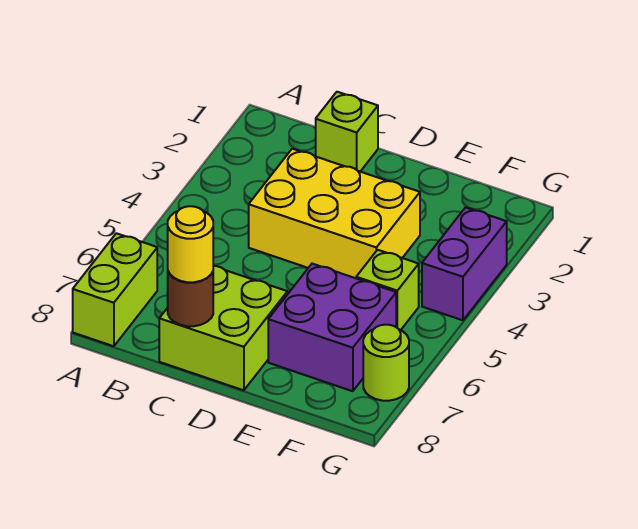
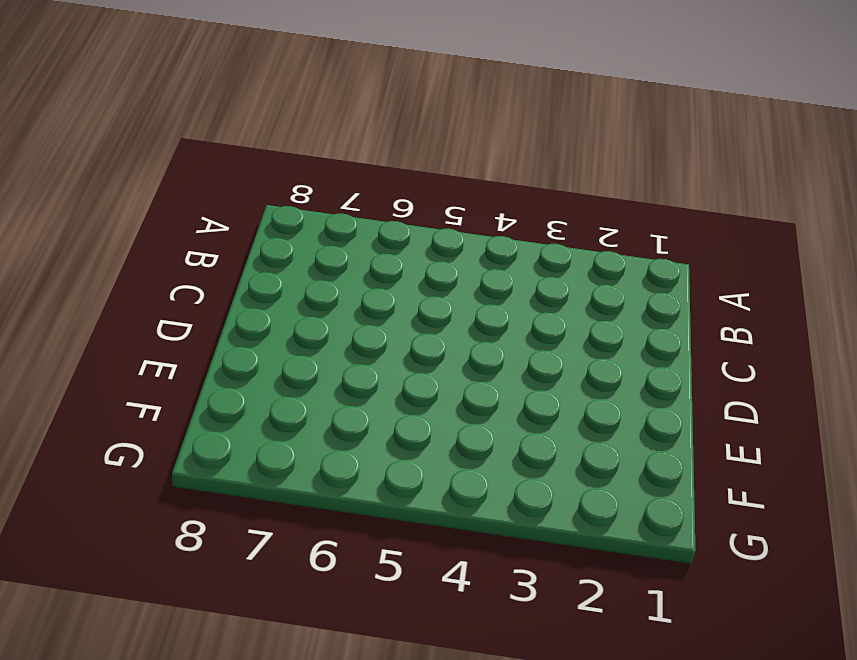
none -> lime 1x2 brick [73,233,157,346]
none -> lime 1x1 brick [316,92,378,171]

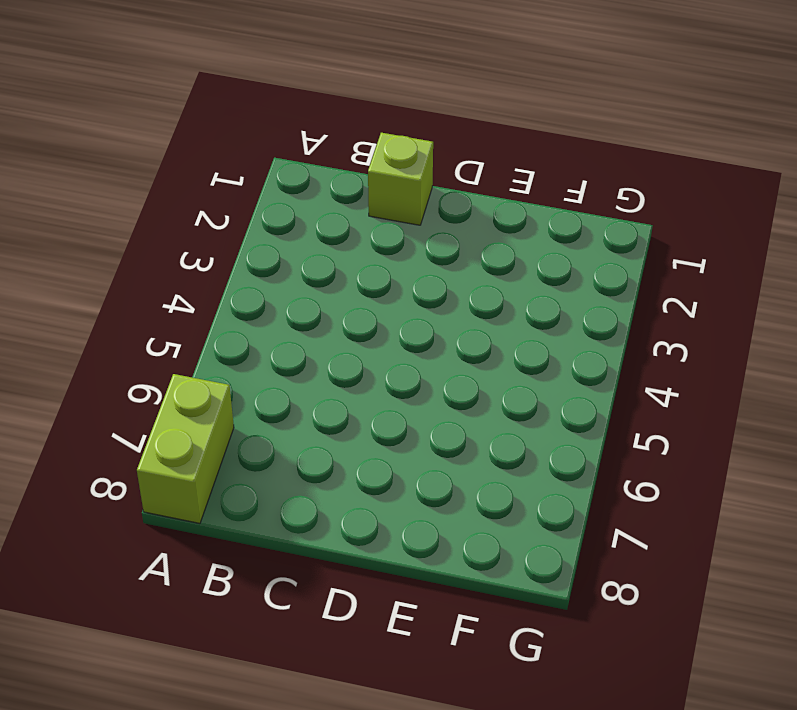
none -> yellow 2x3 brick [249,149,420,278]
none -> lime 2x2 brick [159,266,287,390]

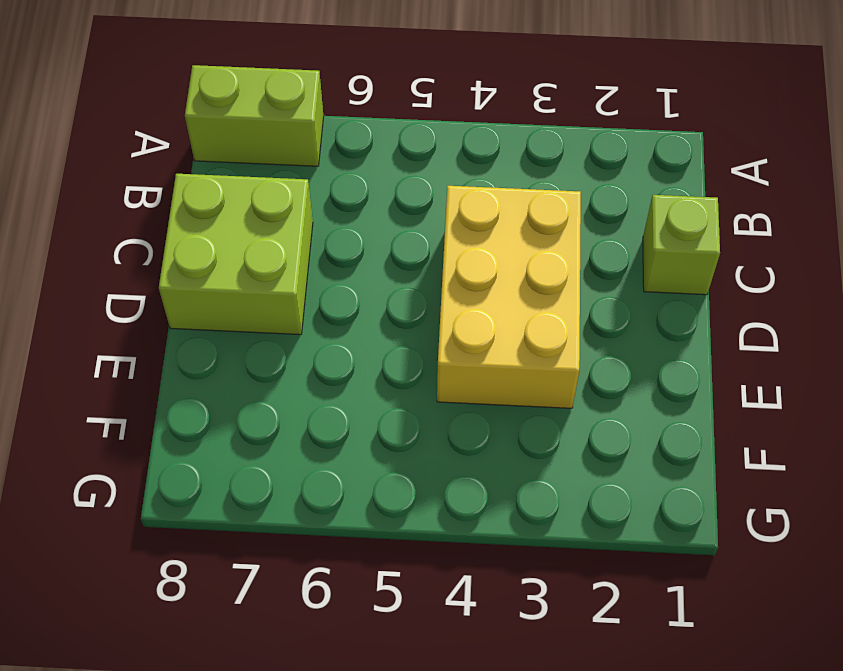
none -> purple 2x2 brick [268,264,396,391]
none -> lime 1x1 brick [356,250,419,330]

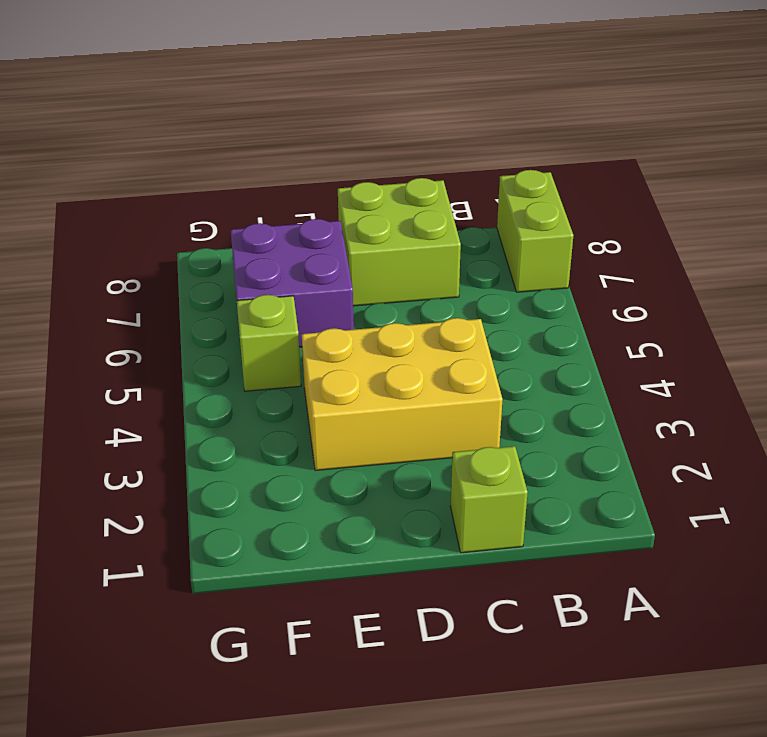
none -> purple 1x2 brick [422,207,507,320]
none -> lime 1x1 round brick [363,325,409,401]

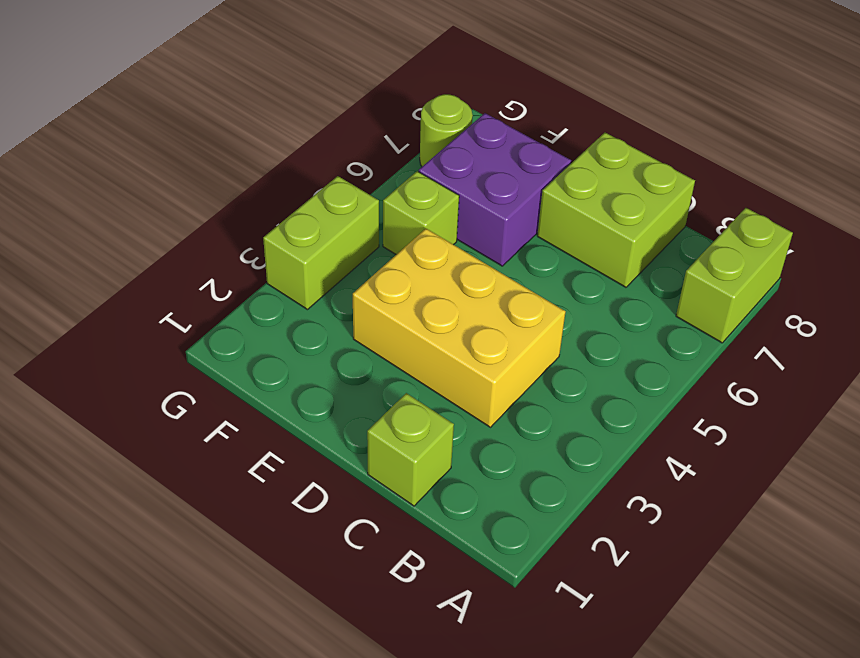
lime 1x2 brick [263,176,379,310] -> purple 1x2 brick [422,207,507,320]
none -> brown 1x1 round brick [168,272,213,326]
none -> yellow 1x1 round brick [168,206,213,282]

